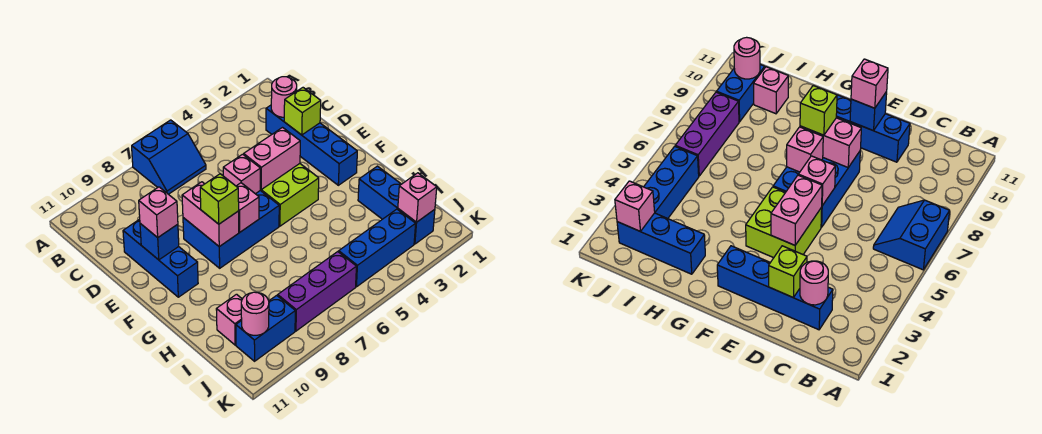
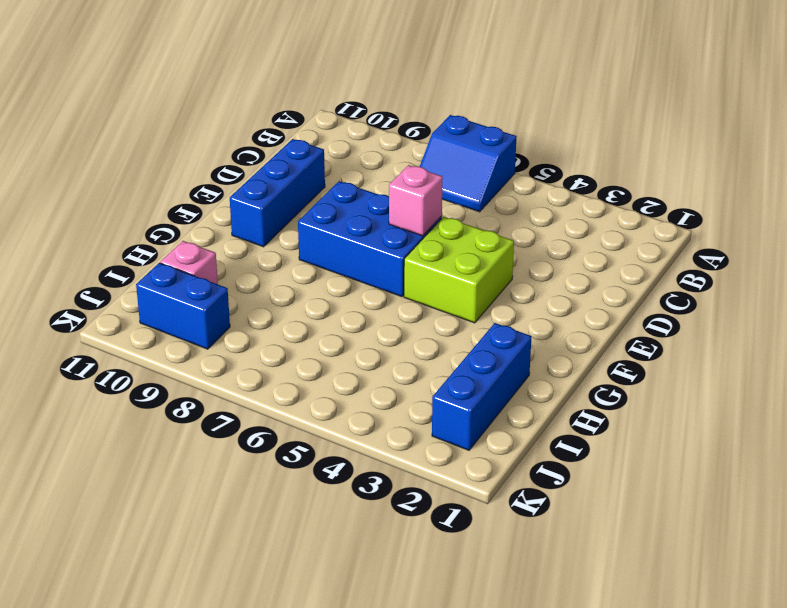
none -> blue 1x4 brick [266,105,357,185]
none -> blue 1x3 brick [339,209,416,287]
none -> purple 1x3 brick [278,252,356,331]

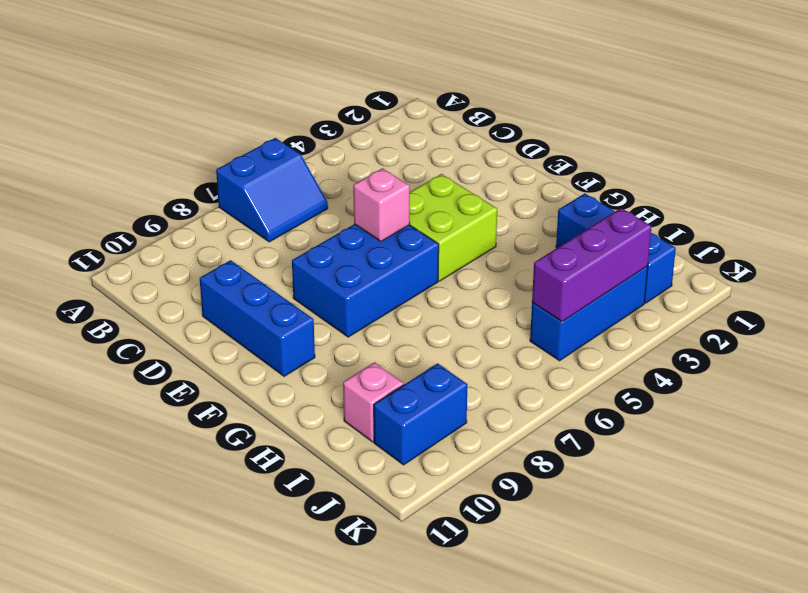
purple 1x3 brick [532,208,652,322] -> purple 1x3 brick moved to [278,252,356,331]
none -> blue 1x4 brick [266,105,357,185]
none -> pink 1x1 round brick [271,77,297,117]
none -> lime 1x1 brick [284,88,321,135]

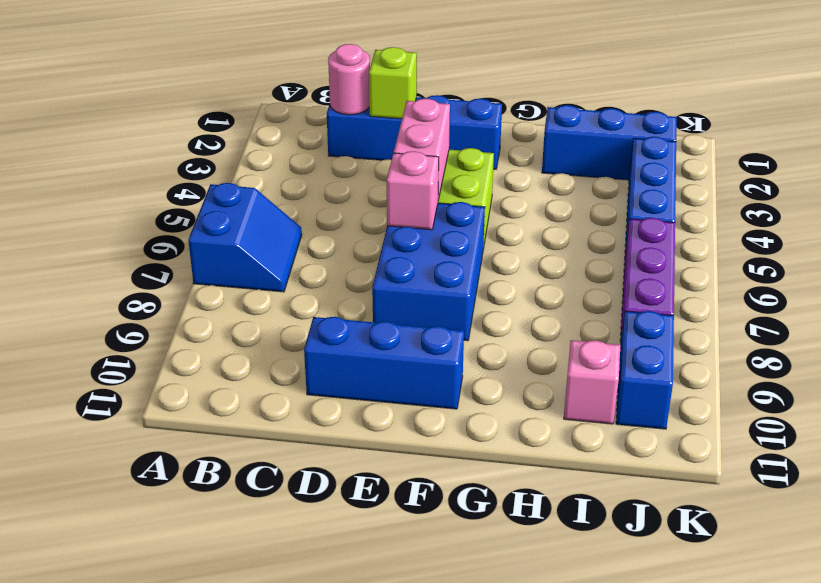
none -> pink 1x2 brick [182,182,239,247]
none -> blue 1x1 brick [140,224,179,260]
none -> pink 1x1 brick [236,183,259,232]

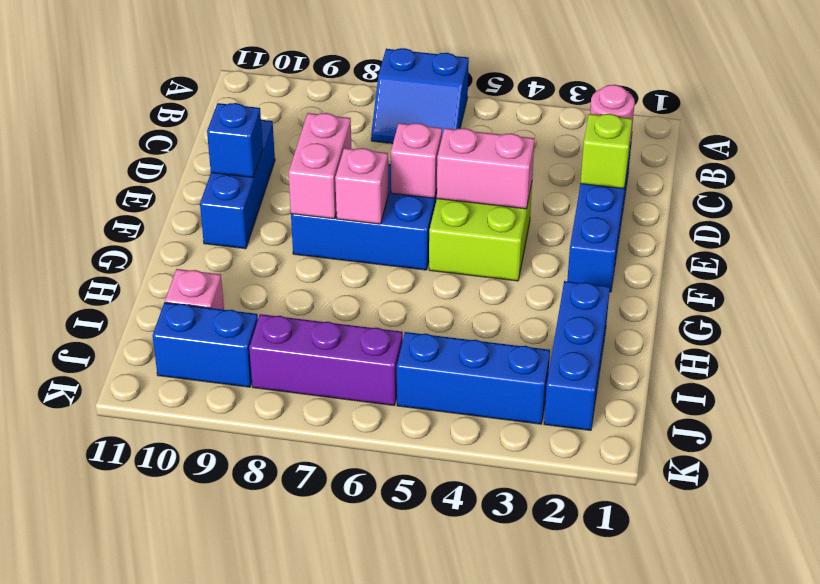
none -> pink 1x1 brick [398,173,437,222]
none -> pink 1x1 round brick [241,292,269,335]
none -> pink 1x1 brick [139,187,178,238]

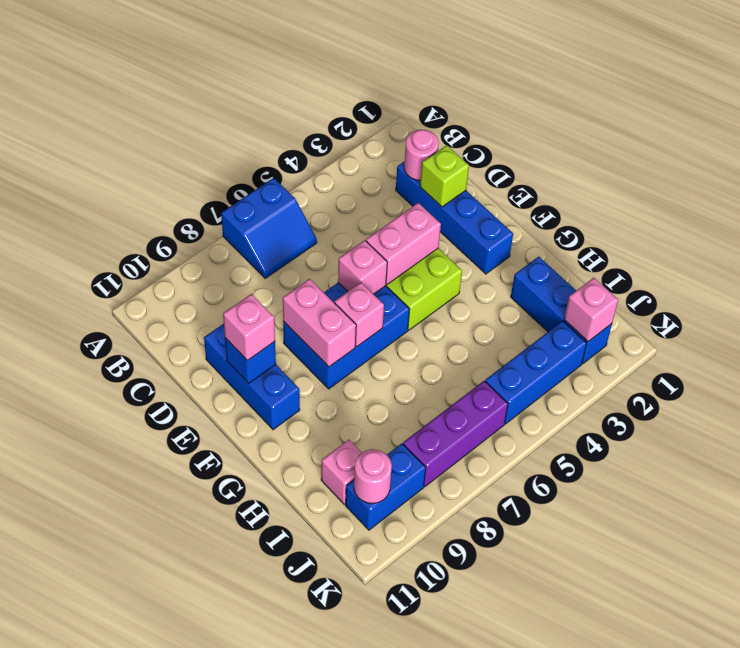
none -> lime 1x1 brick [200,174,239,224]

